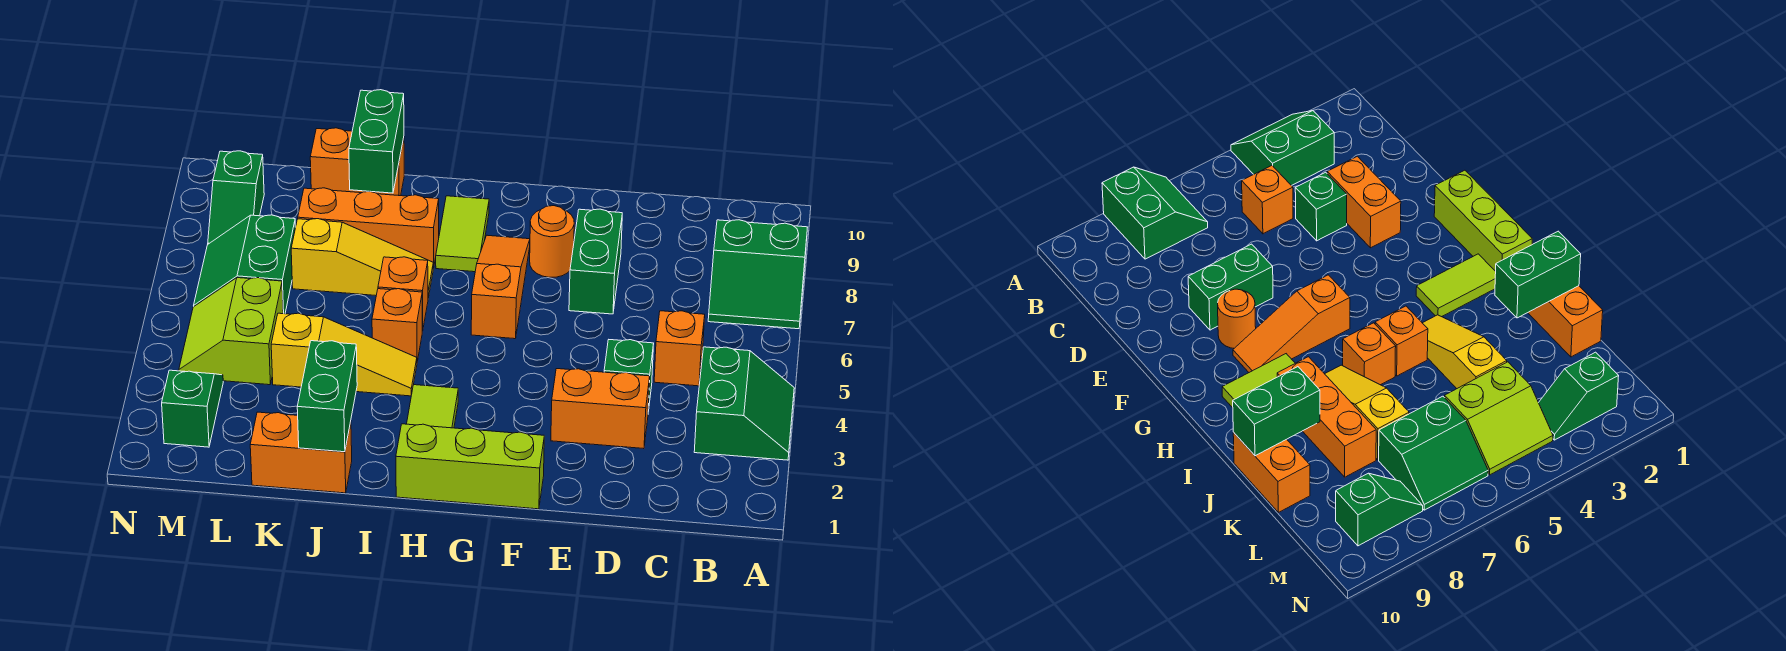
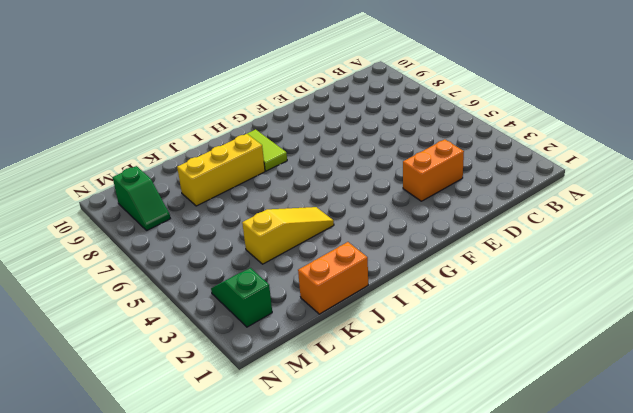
yellow 1x3 brick [177,134,265,206] -> orange 1x3 brick [298,188,439,268]
none -> green 2x2 slope [694,347,794,460]
none -> green 2x2 slope [708,220,808,329]
none -> orange 1x1 brick [654,311,705,386]

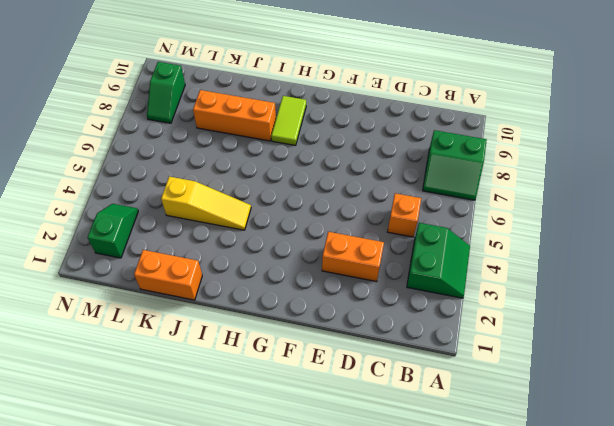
none -> green 1x1 brick [604,340,654,411]
none -> green 1x2 brick [569,209,622,314]
none -> lime 1x3 brick [396,424,544,509]

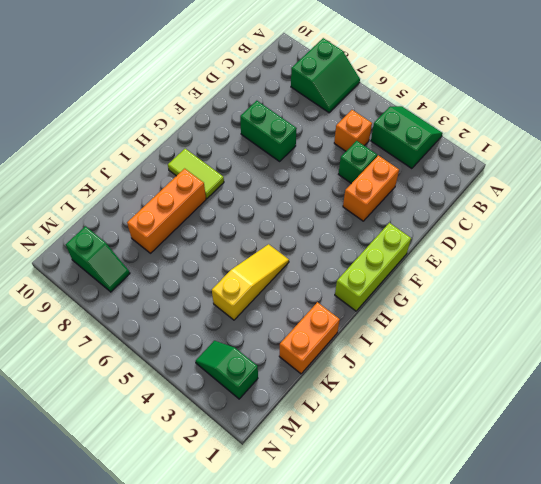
none -> orange 1x1 round brick [530,206,574,277]
none -> orange 1x3 slope [471,235,530,339]
none -> lime 1x2 tile [407,385,458,428]

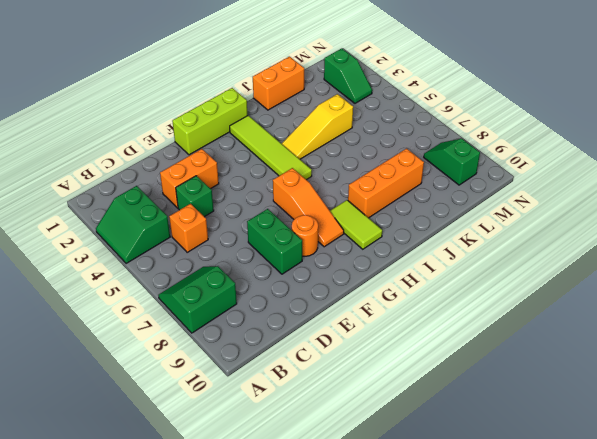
lime 1x4 tile [230,116,312,180] -> lime 1x2 tile [407,385,458,428]
none -> orange 1x1 brick [372,289,422,361]
none -> orange 1x1 brick [378,257,428,331]
none -> yellow 1x3 slope [291,219,433,298]

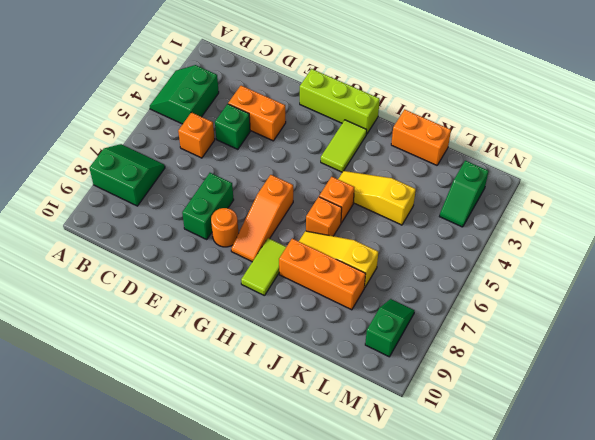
none -> orange 1x2 brick [310,128,404,196]
none -> lime 2x2 slope [179,278,283,385]
none -> green 2x2 slope [194,215,296,314]

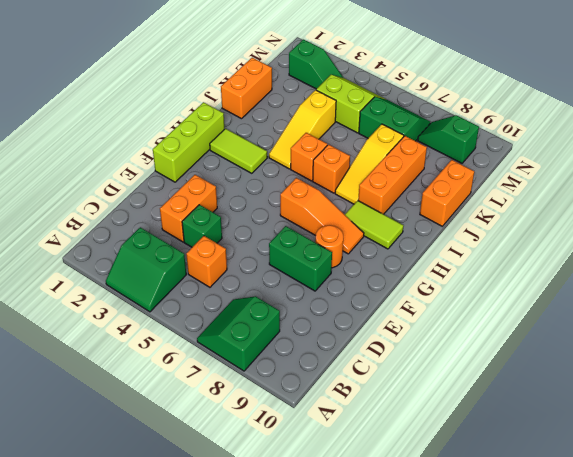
none -> green 1x2 brick [297,341,357,452]
none -> green 1x2 brick [349,90,404,193]

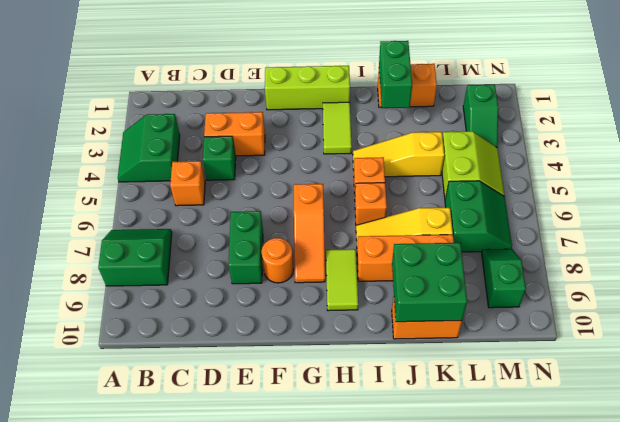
green 2x2 brick [392,243,467,322] -> green 1x2 brick [349,90,404,193]

